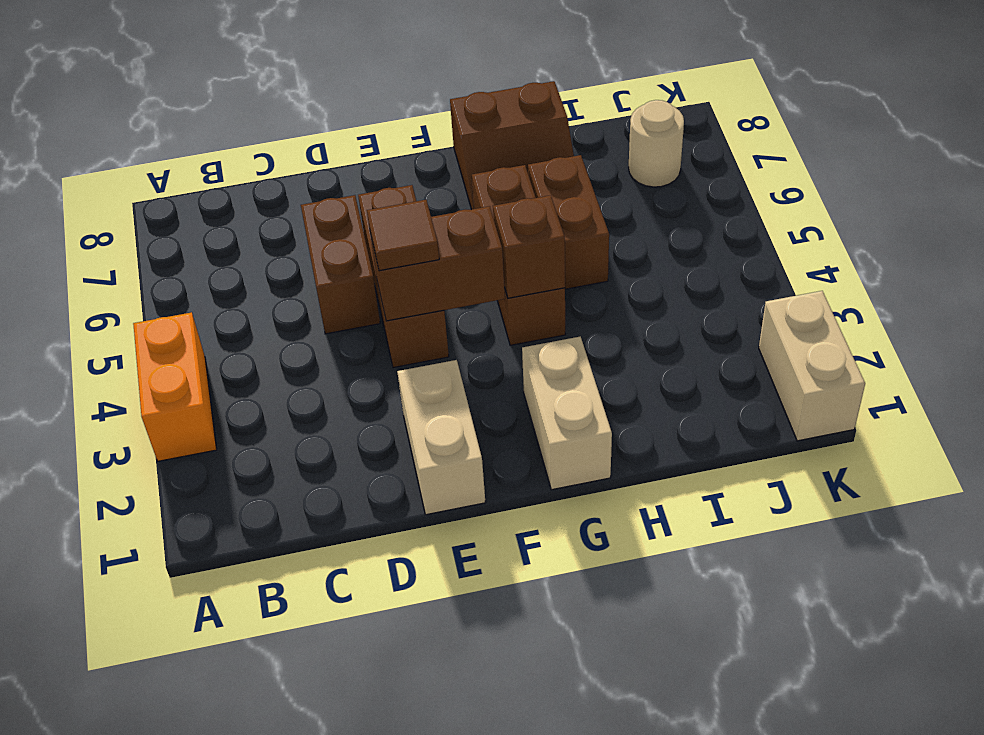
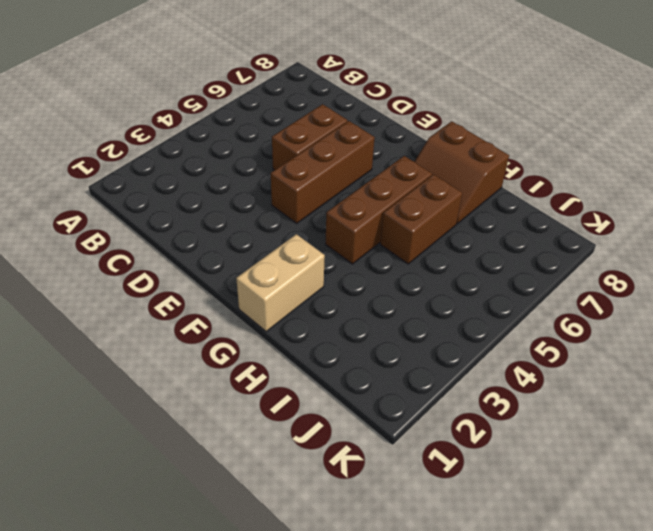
none -> orange 1x2 brick [133,312,217,461]
none -> tan 1x2 brick [397,360,485,515]
none -> tan 1x1 round brick [629,100,684,187]

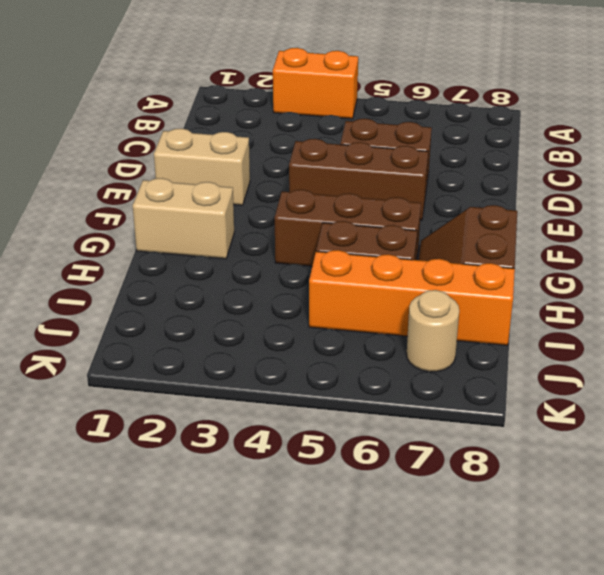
orange 1x4 brick [309,250,515,345] -> none
none -> tan 1x2 brick [759,291,865,441]
none -> brown 1x2 brick [370,206,505,321]
none -> brown 1x1 brick [493,195,565,298]

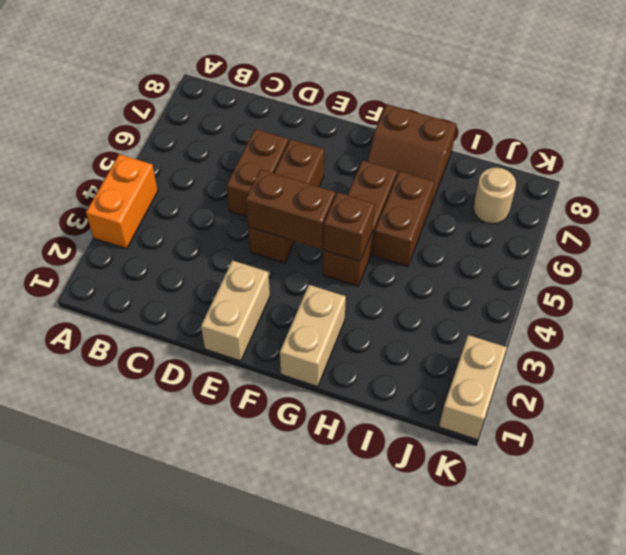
none -> brown 1x1 tile [367,200,439,271]

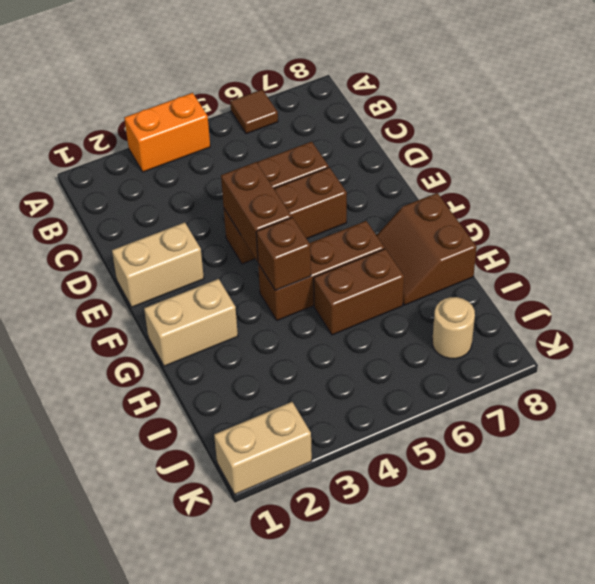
brown 1x1 tile [230,90,278,134] -> brown 1x1 tile moved to [367,200,439,271]

